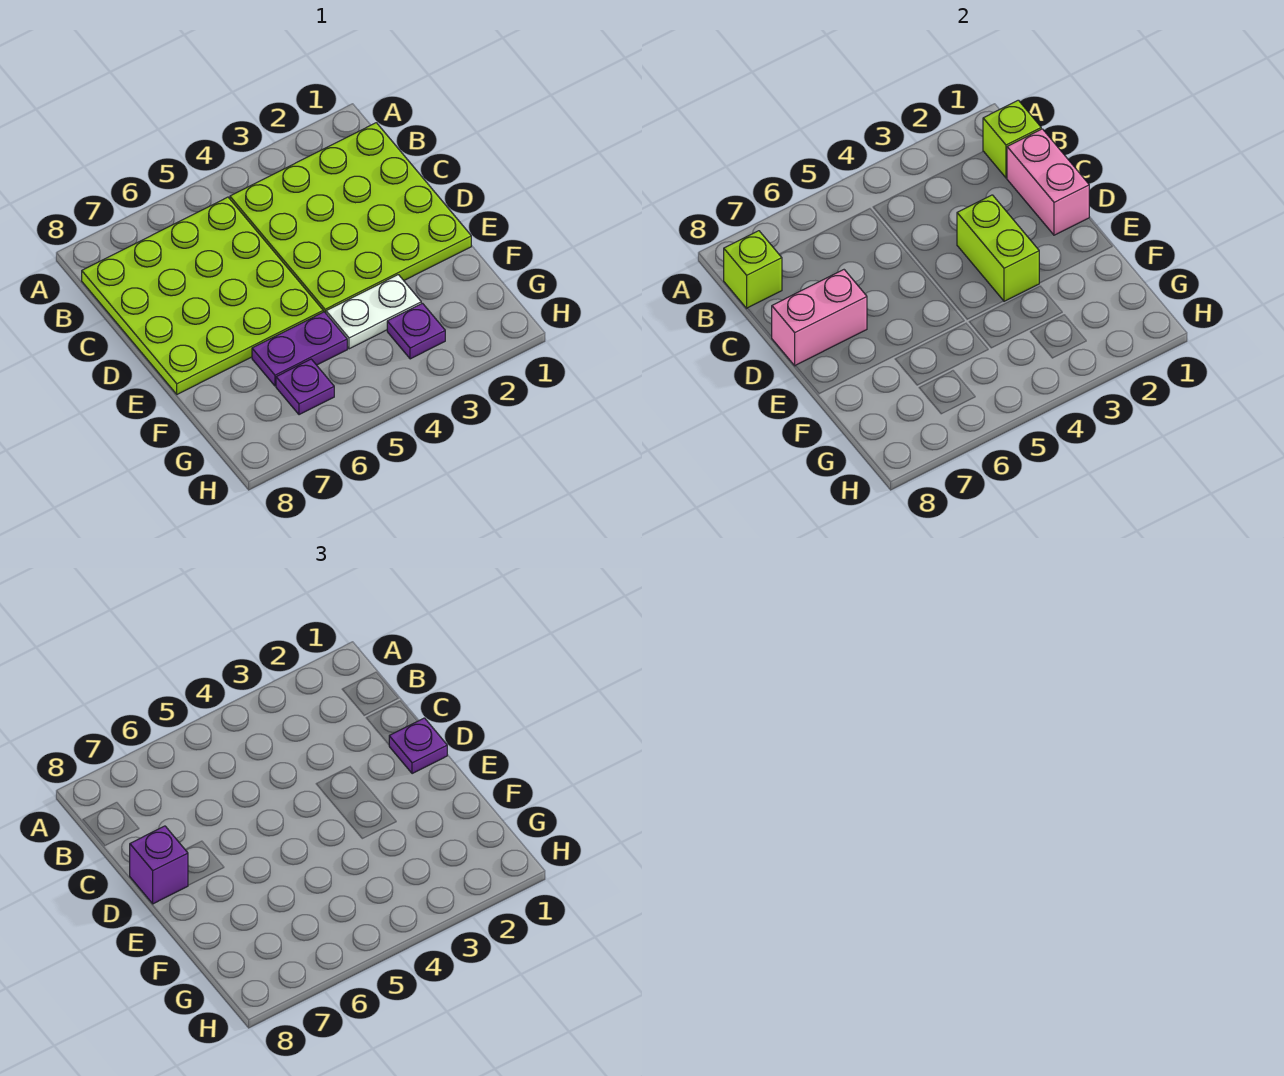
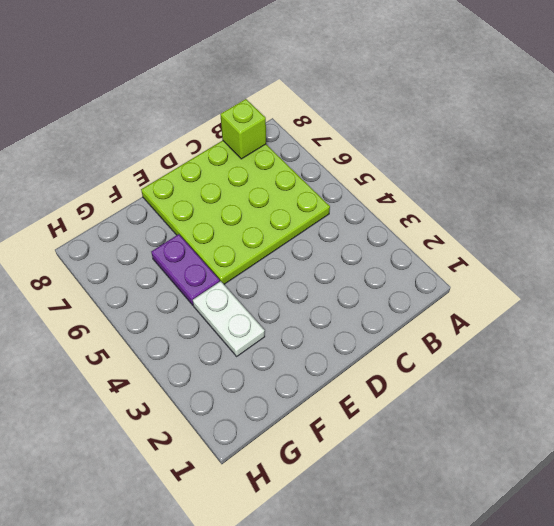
none -> lime 4x4 plate [230,123,471,313]
none -> purple 1x1 plate [387,303,445,359]
none -> purple 1x1 plate [276,359,334,415]

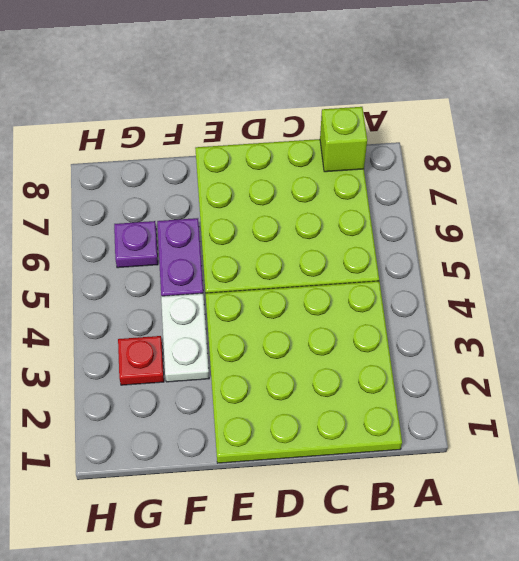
red 1x1 plate [118,336,164,385] -> purple 1x1 plate [387,303,445,359]
none -> lime 1x1 brick [983,100,1041,178]
none -> pink 1x2 brick [1007,129,1089,235]
none -> lime 1x2 brick [957,195,1039,301]

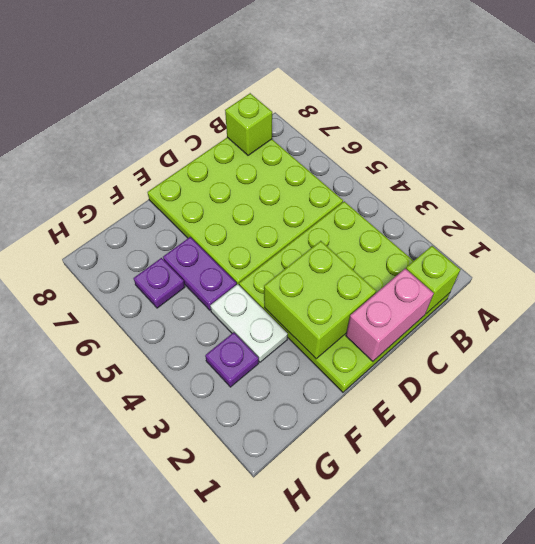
lime 2x2 brick [264,241,376,359] -> lime 1x2 brick [957,195,1039,301]
none -> pink 1x2 brick [772,270,867,366]
none -> purple 1x1 plate [389,718,447,774]
none -> purple 1x1 brick [130,826,188,904]

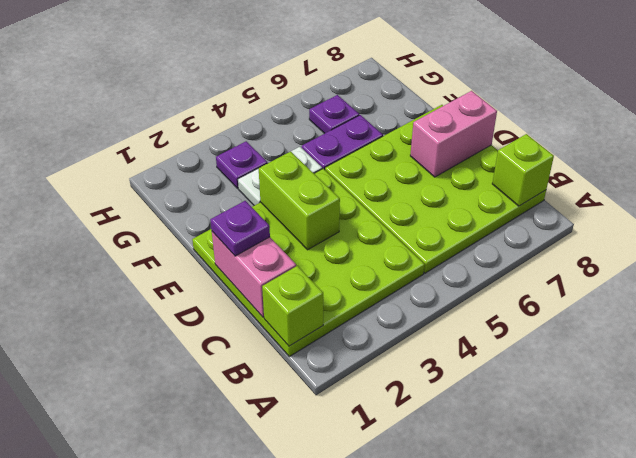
none -> purple 1x1 brick [130,826,188,904]

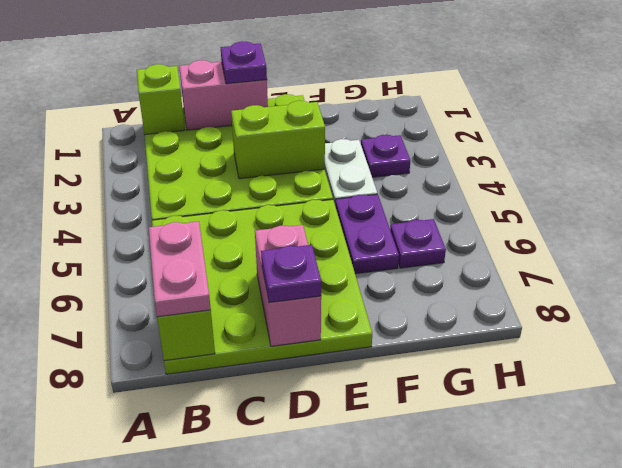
pink 1x2 plate [149,222,211,317] -> none
purple 1x1 plate [261,245,321,303] -> purple 1x1 brick [130,826,188,904]

